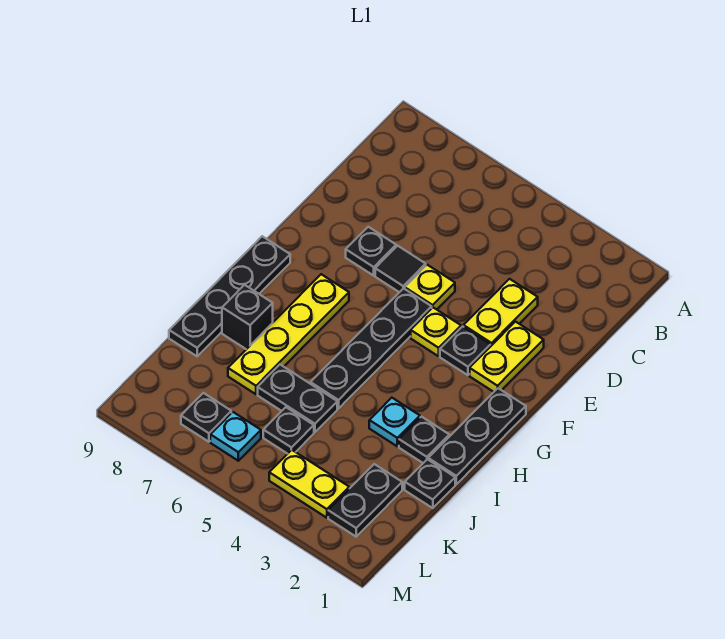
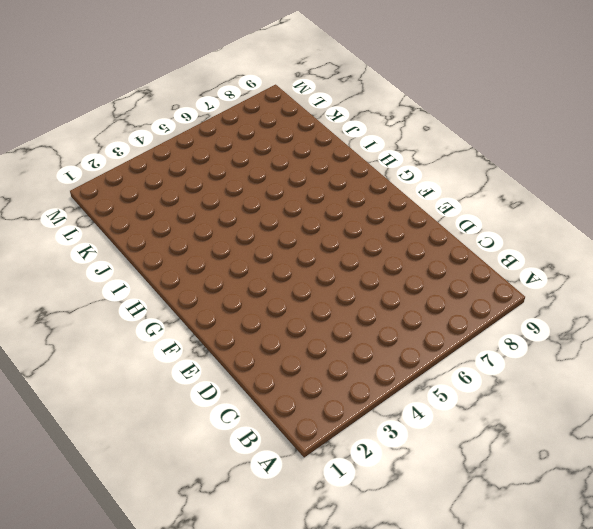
none -> yellow 1x2 plate [464,279,538,346]
none -> yellow 1x2 plate [470,322,544,392]
none -> yellow 1x1 plate [405,265,455,309]

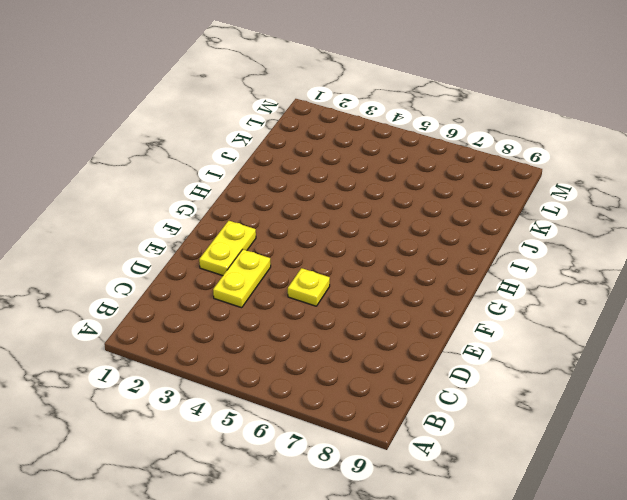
none -> black 1x1 tile [375,246,426,292]
none -> black 1x1 plate [346,227,396,276]
none -> black 1x1 plate [440,326,491,375]

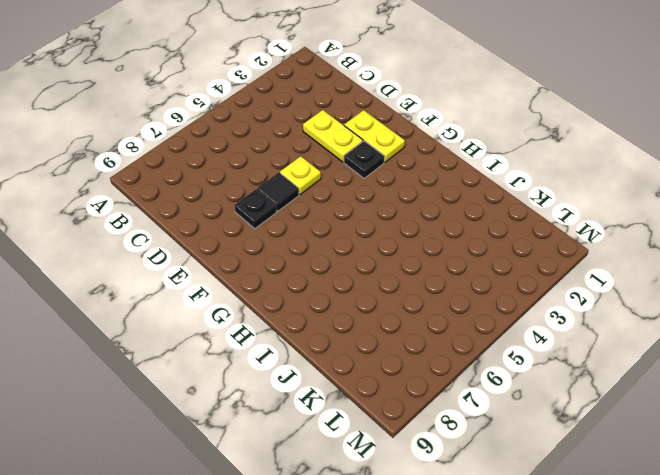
none -> yellow 1x1 plate [411,308,461,356]
none -> black 1x4 plate [311,288,432,409]
none -> black 1x3 plate [428,388,526,484]

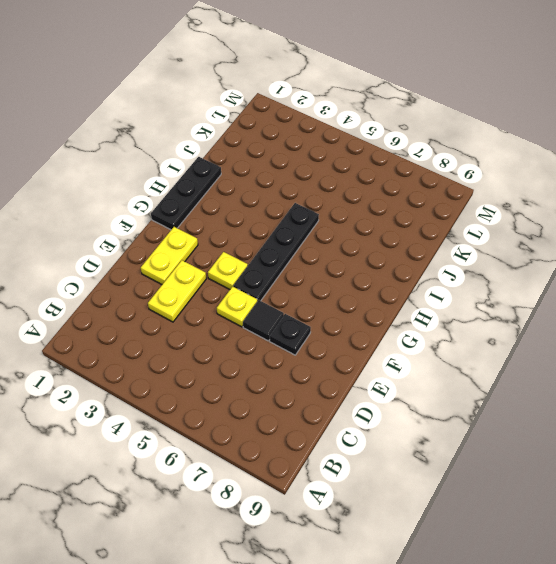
none -> black 1x1 plate [440,326,491,375]
none -> yellow 1x4 plate [228,274,349,394]
none -> black 1x4 plate [169,236,290,356]

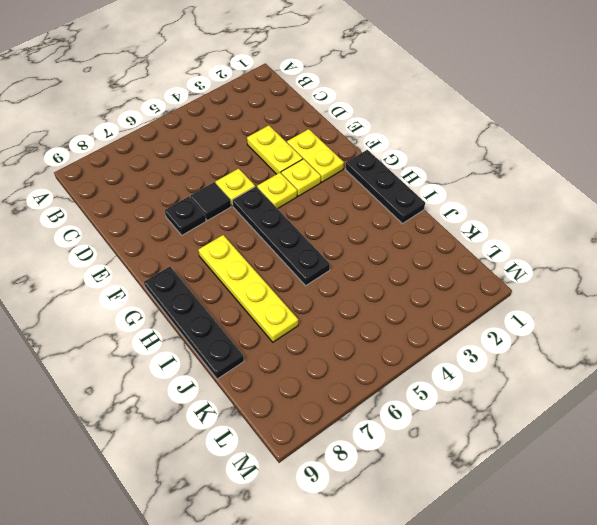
yellow 1x1 plate [281,159,321,196] -> black 1x1 plate [440,326,491,375]
none -> black 1x1 plate [399,417,449,463]
none -> cyan 1x1 plate [369,398,420,446]
none -> black 1x1 brick [222,285,273,349]

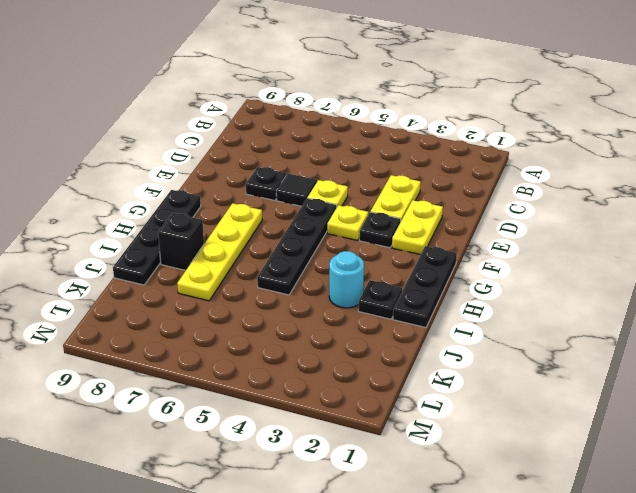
cyan 1x1 round brick [329,251,364,308] -> cyan 1x1 plate [369,398,420,446]
none -> black 1x1 plate [405,459,455,508]
none -> black 1x2 plate [258,365,337,432]
none -> black 1x2 plate [328,464,402,537]

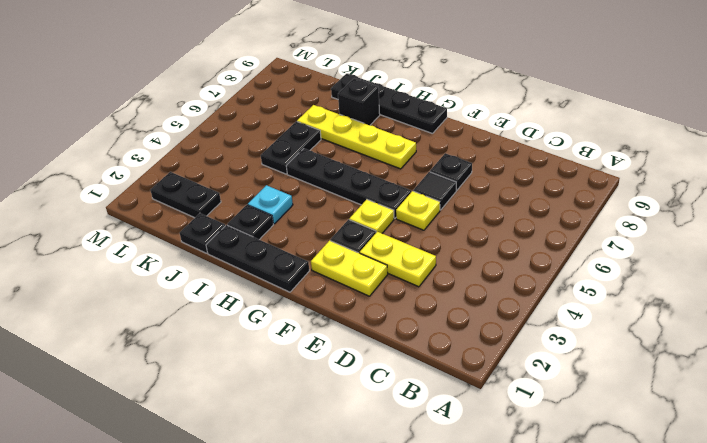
none -> black 1x1 plate [263,407,314,454]
none -> yellow 1x2 plate [269,450,349,518]
none -> cyan 1x1 plate [210,412,261,461]

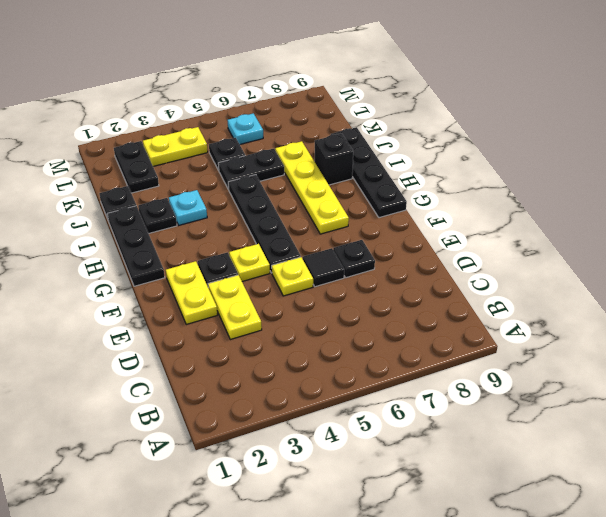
none -> black 1x1 plate [181,393,231,442]

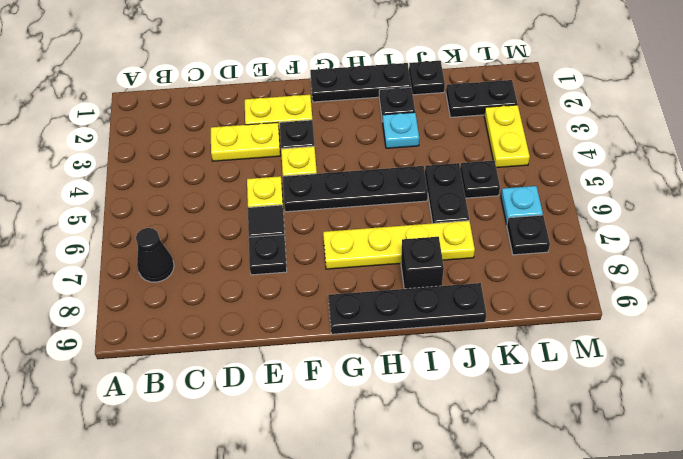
black 1x1 cone [136,228,174,282] -> none

